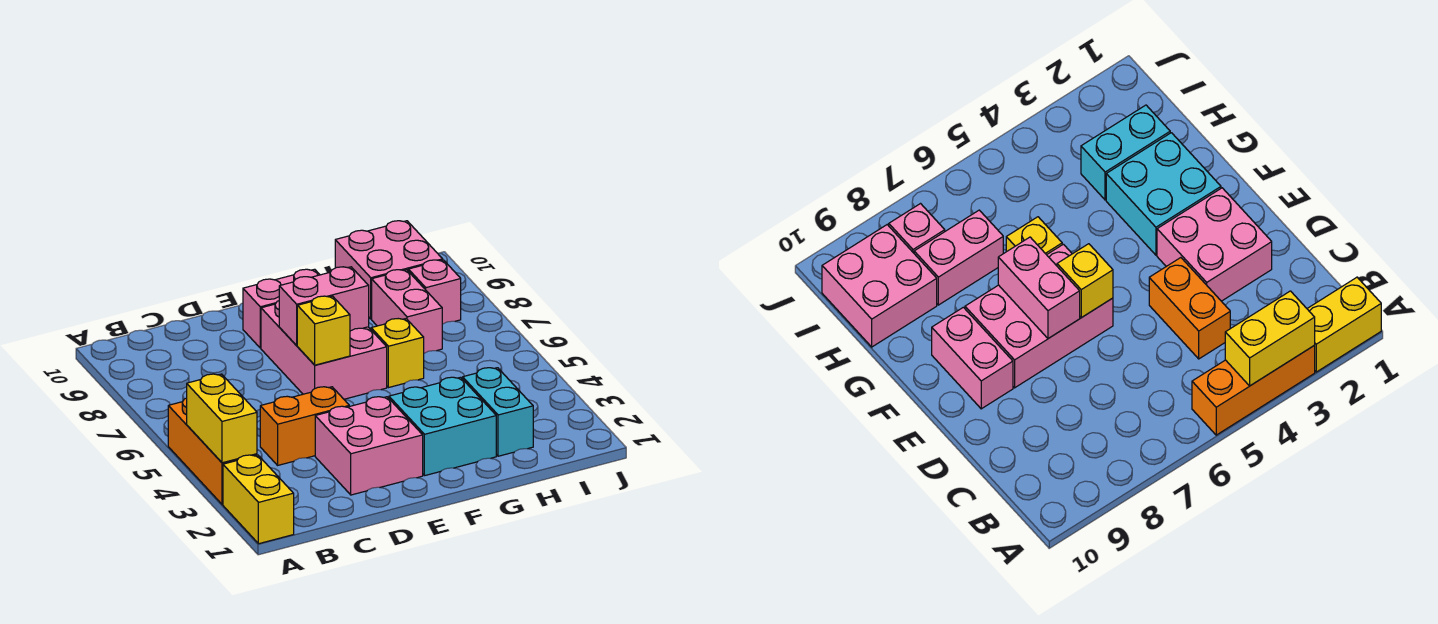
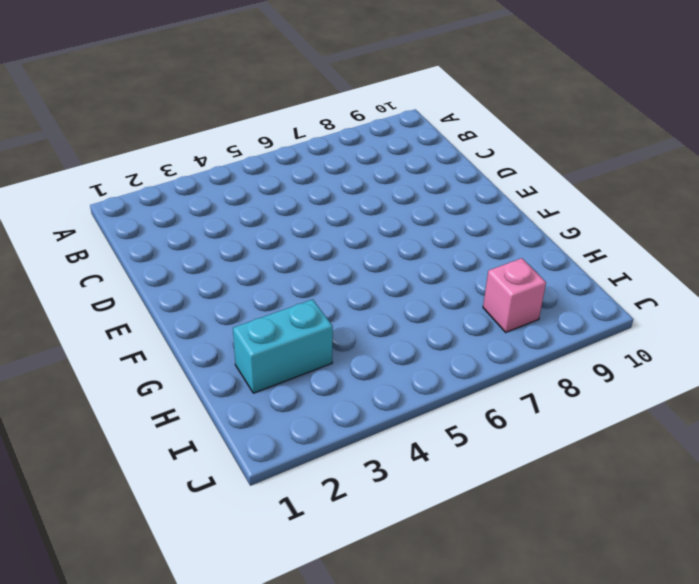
none -> yellow 1x2 brick [223,455,294,544]
none -> orange 1x3 brick [168,398,257,504]
none -> orange 1x2 brick [260,387,349,465]

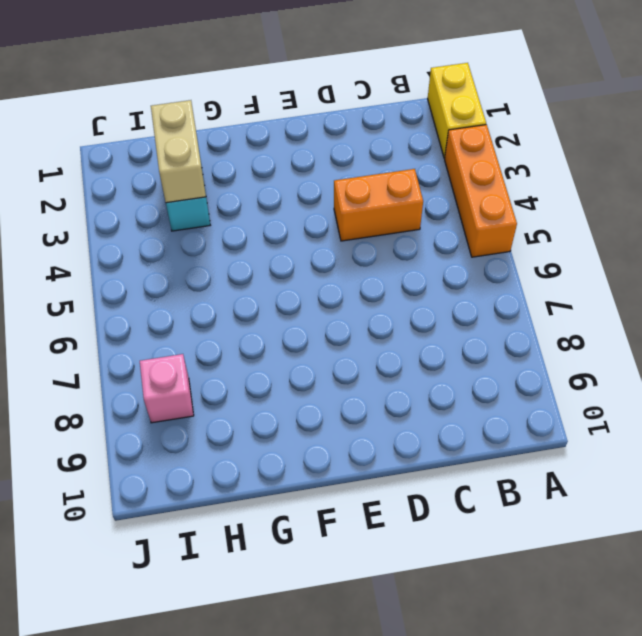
tan 1x2 brick [151,100,206,203] -> none
none -> pink 2x2 brick [315,397,423,495]
none -> pink 2x3 brick [261,301,387,399]
none -> pink 1x2 brick [243,269,320,348]

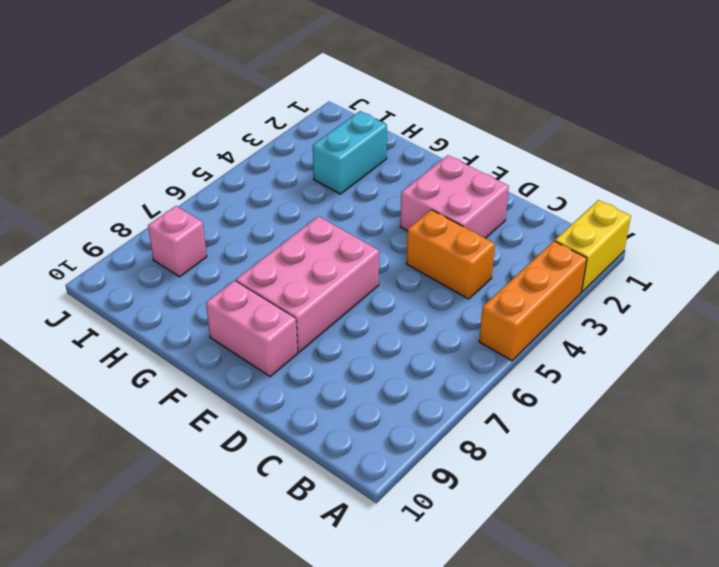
none -> cyan 2x2 brick [389,377,496,476]
none -> yellow 1x1 brick [371,319,424,388]
none -> pink 1x2 brick [372,270,442,353]

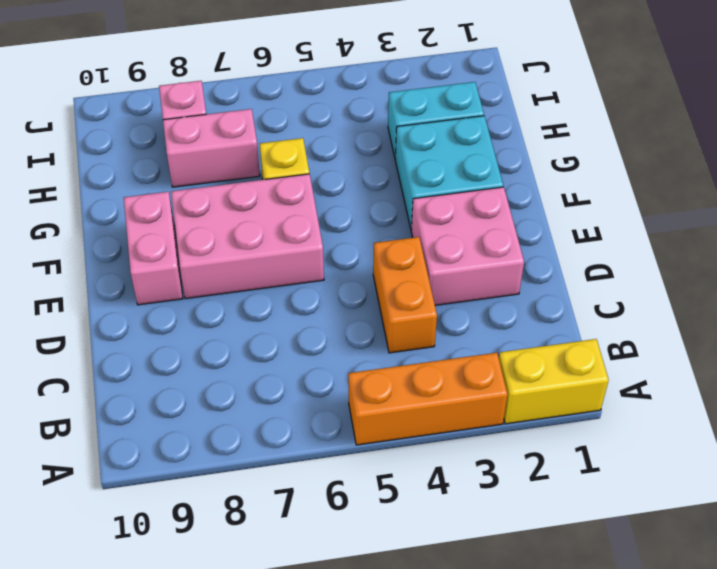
none -> pink 2x2 brick [335,221,443,319]
none -> yellow 1x2 brick [187,374,257,463]
none -> yellow 1x1 brick [297,296,350,365]

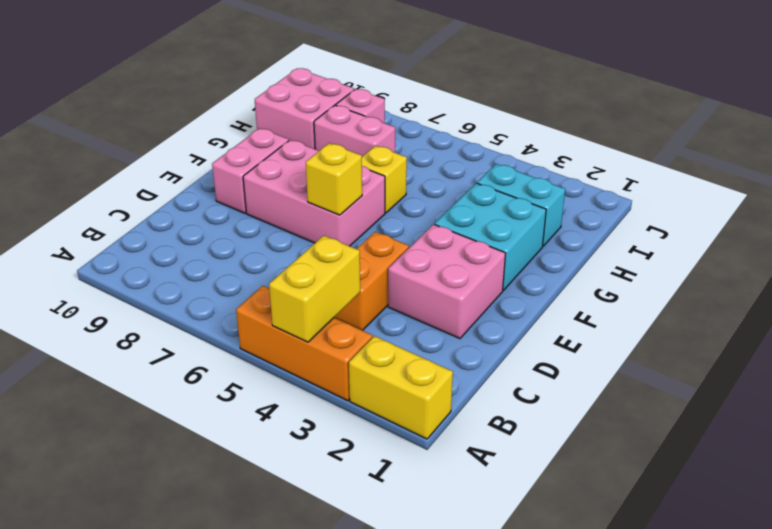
yellow 1x2 brick [269,236,360,342] -> yellow 1x2 brick turned to [187,374,257,463]
none -> pink 1x2 brick [279,267,369,346]

